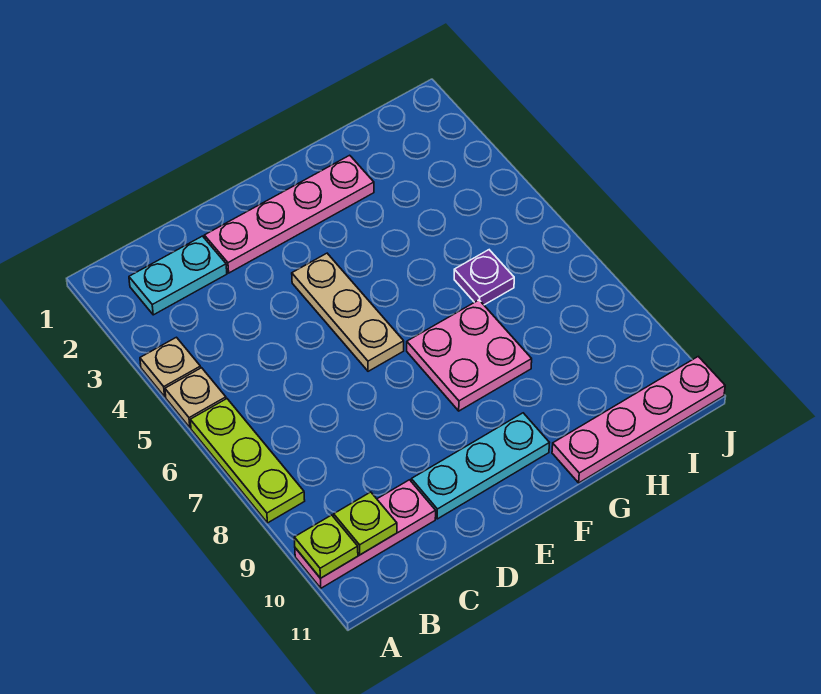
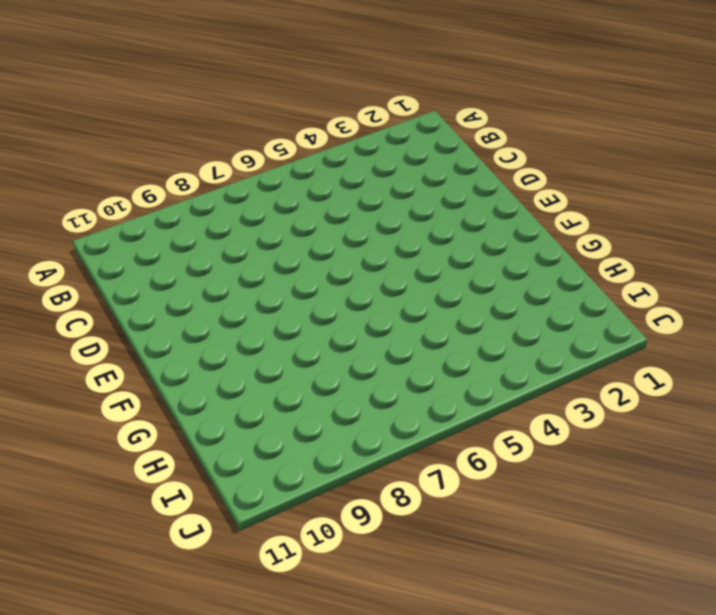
none -> tan 1x1 plate [140,337,201,397]
none -> tan 1x1 plate [165,368,226,428]
none -> lime 1x3 plate [190,399,305,523]

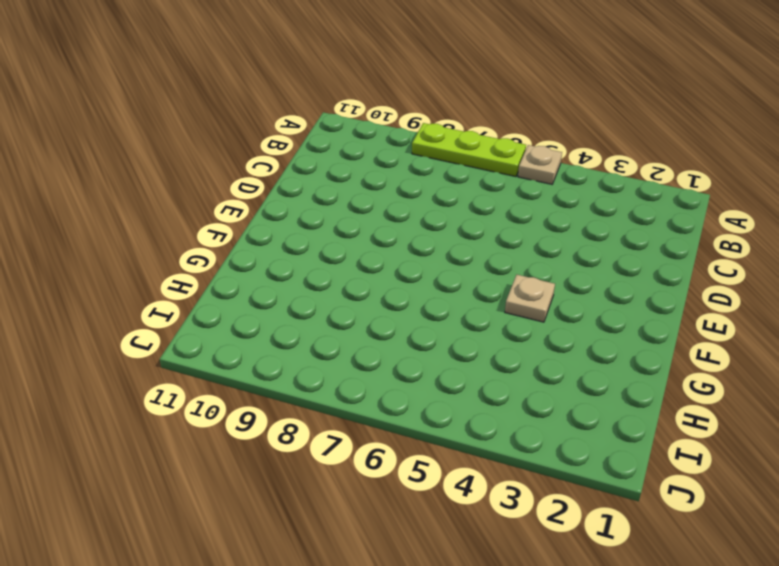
tan 1x1 plate [505,275,555,322] -> tan 1x1 plate moved to [140,337,201,397]
none -> pink 1x3 plate [295,480,436,588]
none -> cyan 1x2 plate [129,236,227,315]
none -> pink 1x4 plate [204,155,374,273]

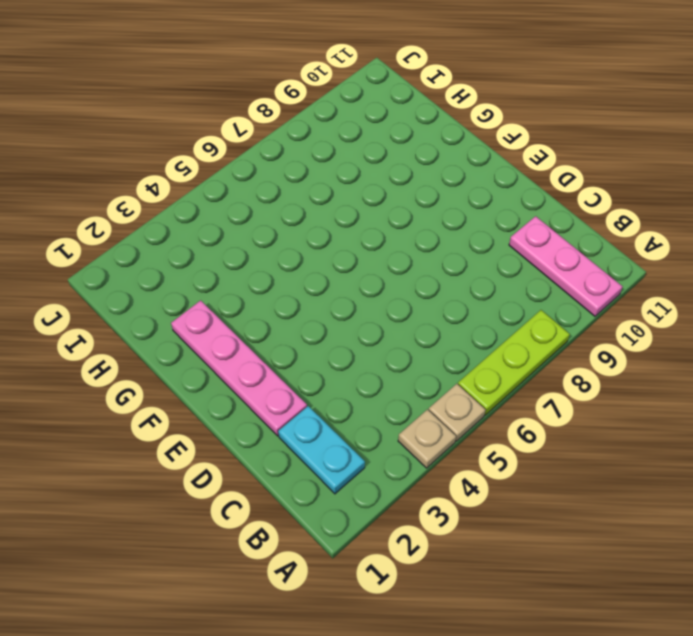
none -> cyan 1x3 plate [411,413,549,519]
none -> tan 1x3 plate [292,253,404,371]
none -> pink 2x2 plate [407,300,532,411]

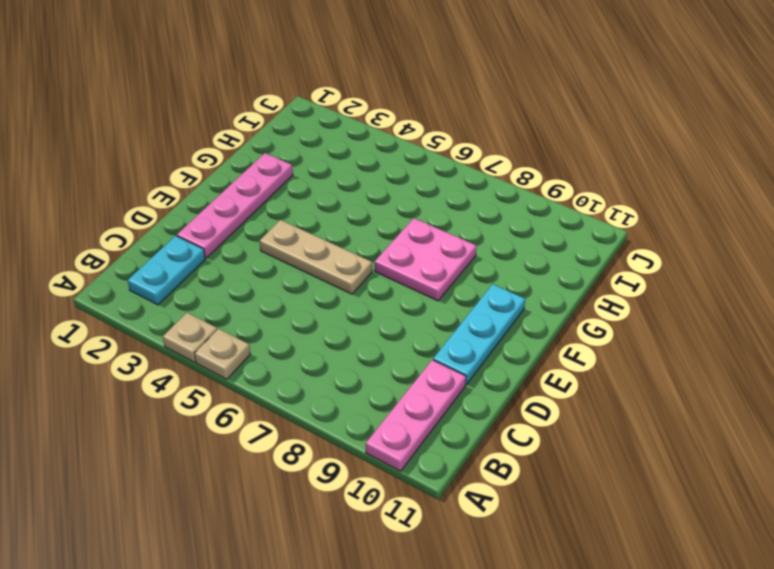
none -> lime 1x3 plate [190,399,305,523]
none -> pink 1x4 plate [552,357,725,483]
none -> purple 1x1 plate [454,250,514,305]

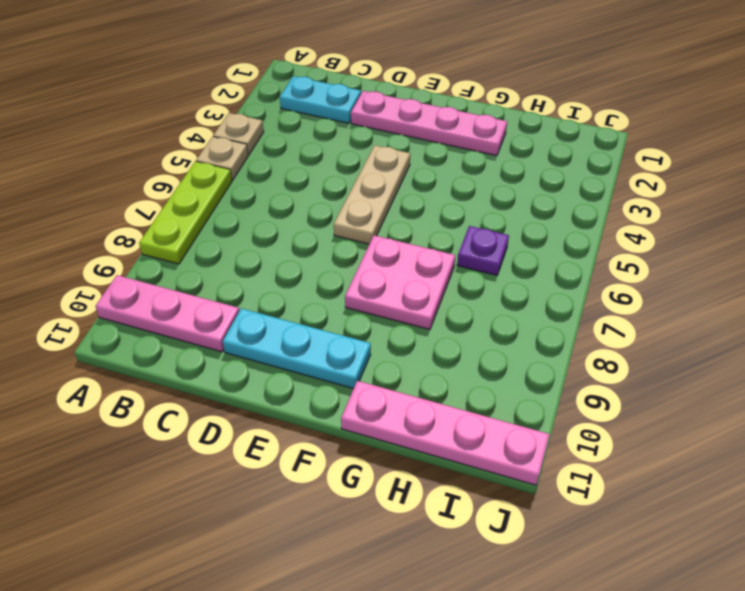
none -> lime 1x1 plate [294,515,358,578]
none -> lime 1x1 plate [334,492,397,555]

